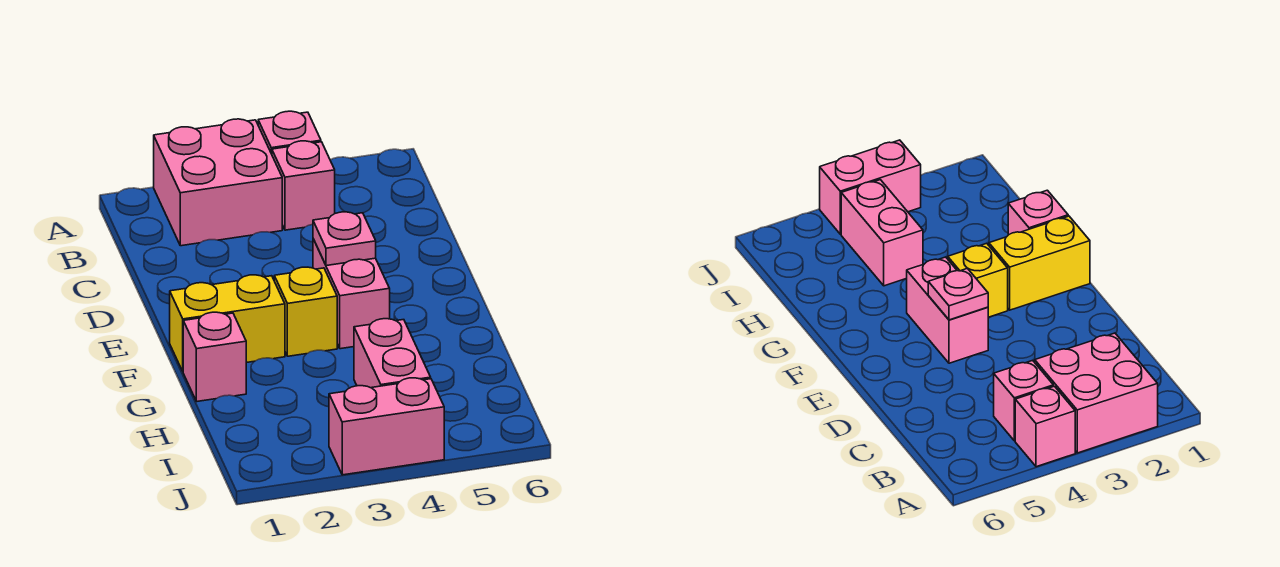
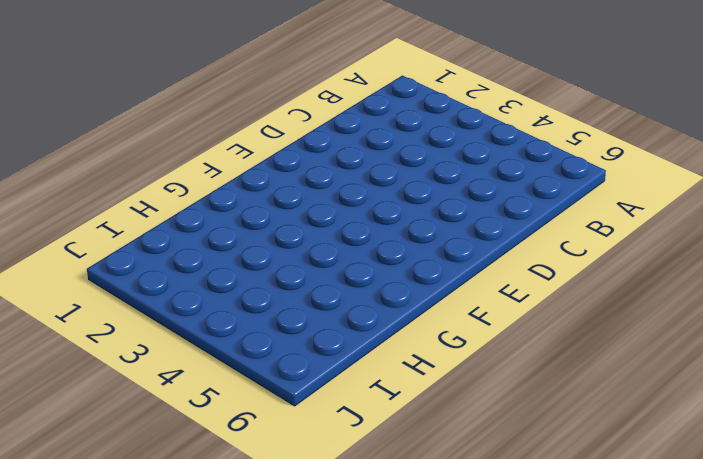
none -> pink 2x2 brick [154,119,282,246]
none -> pink 1x1 brick [258,111,321,154]

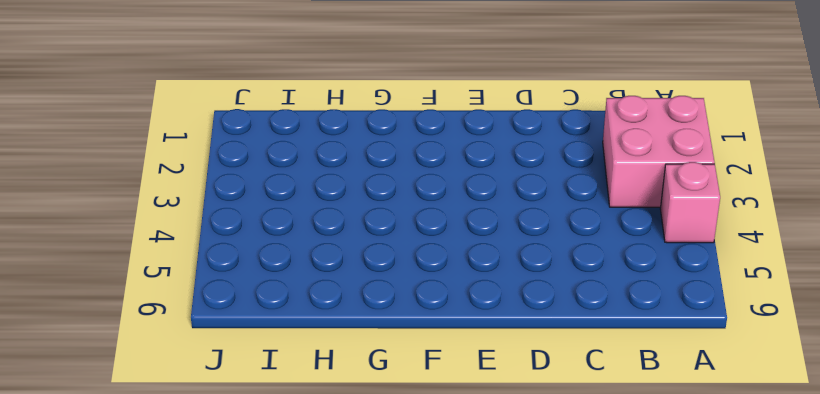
none -> pink 1x1 brick [272,141,335,230]
none -> pink 1x2 brick [313,239,390,349]

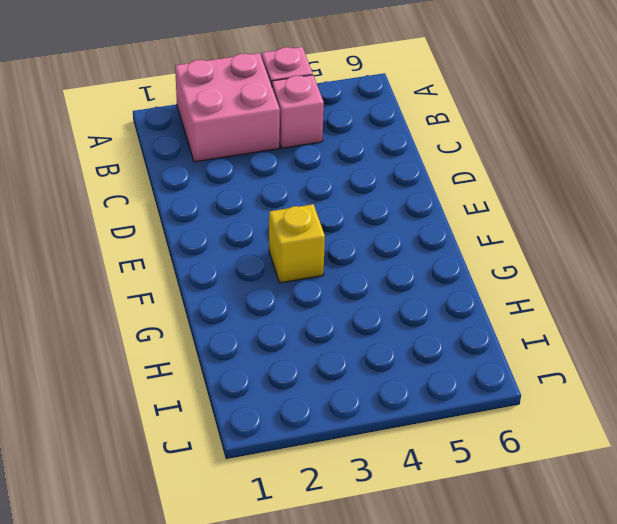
none -> pink 1x2 brick [313,239,390,349]
none -> yellow 1x2 brick [170,275,285,371]

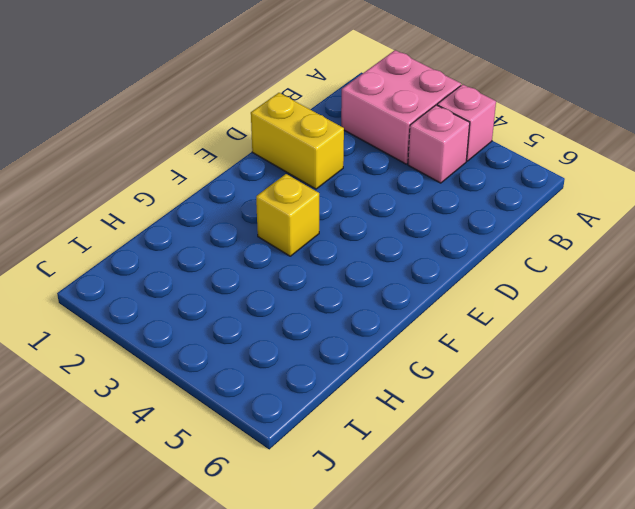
yellow 1x2 brick [251,93,344,189] -> yellow 1x2 brick moved to [170,275,285,371]
none -> pink 1x2 brick [313,239,390,349]
none -> pink 1x1 brick [183,312,246,401]

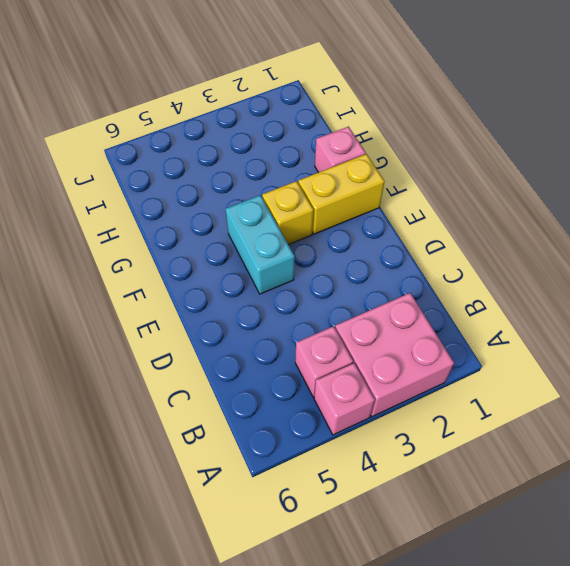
cyan 1x2 brick [226,195,295,294] -> pink 1x2 brick [313,239,390,349]
none -> pink 1x2 brick [354,319,431,388]
none -> pink 1x2 brick [329,378,444,475]

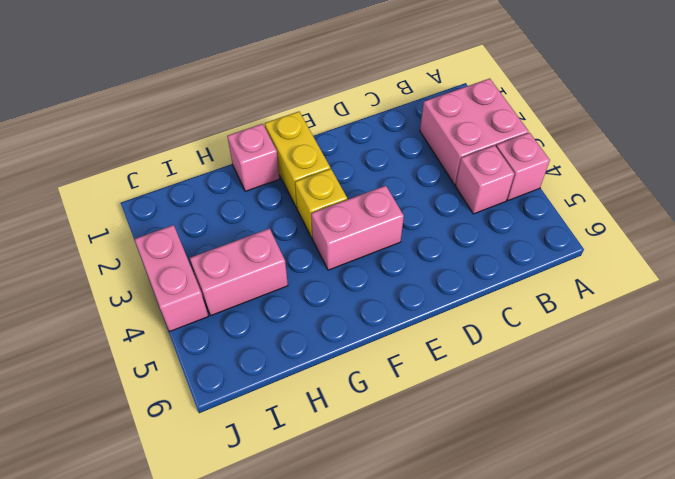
none -> pink 1x1 plate [313,212,376,266]

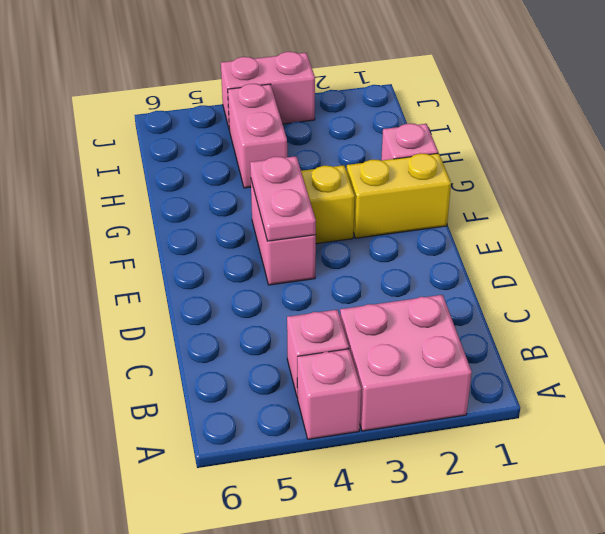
pink 1x2 plate [250,156,316,241] -> pink 1x1 plate [313,212,376,266]

